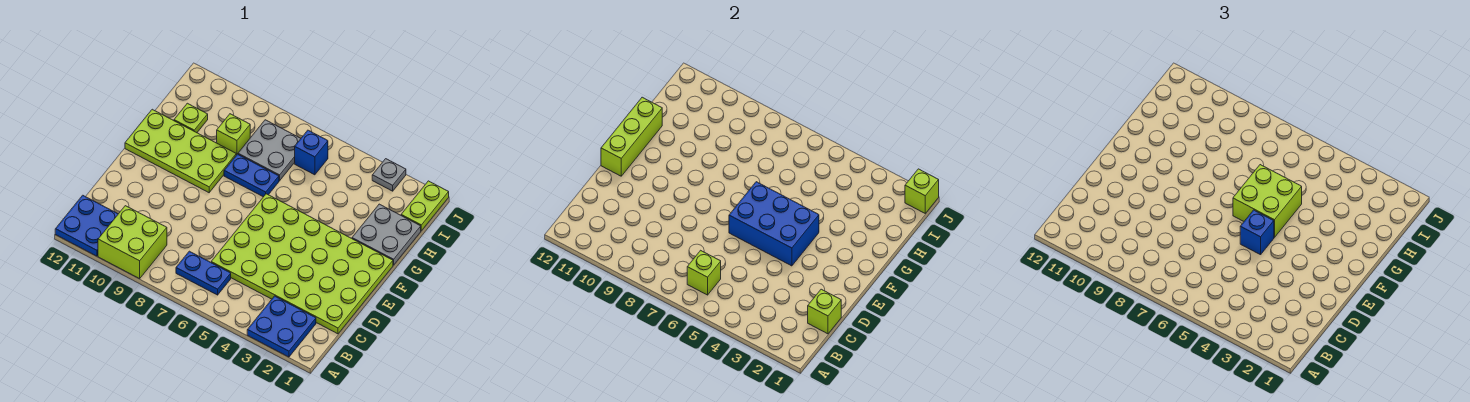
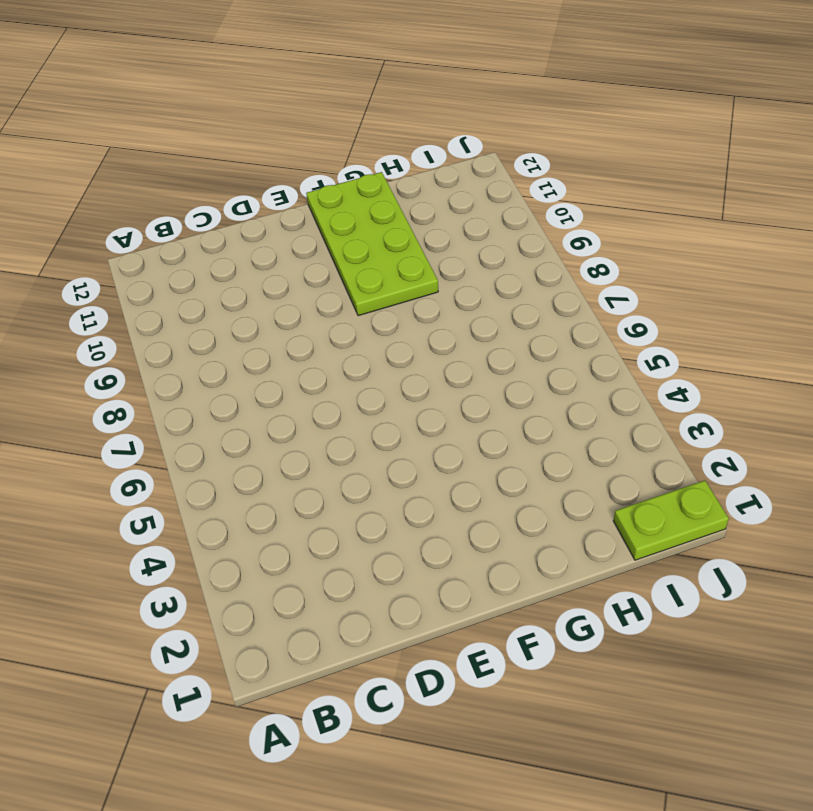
none -> blue 2x2 plate [247,296,316,357]
none -> lime 2x2 brick [98,206,167,279]
none -> blue 2x2 plate [55,195,118,256]

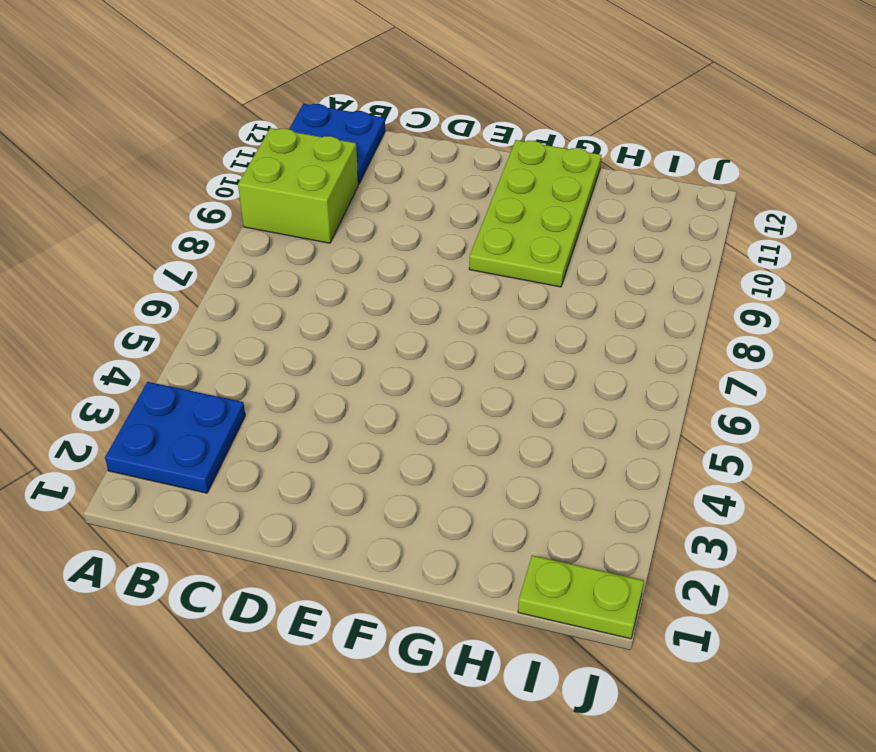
none -> blue 1x2 plate [176,251,231,295]
none -> lime 4x6 plate [211,194,393,334]
none -> grey 2x2 plate [352,204,421,265]

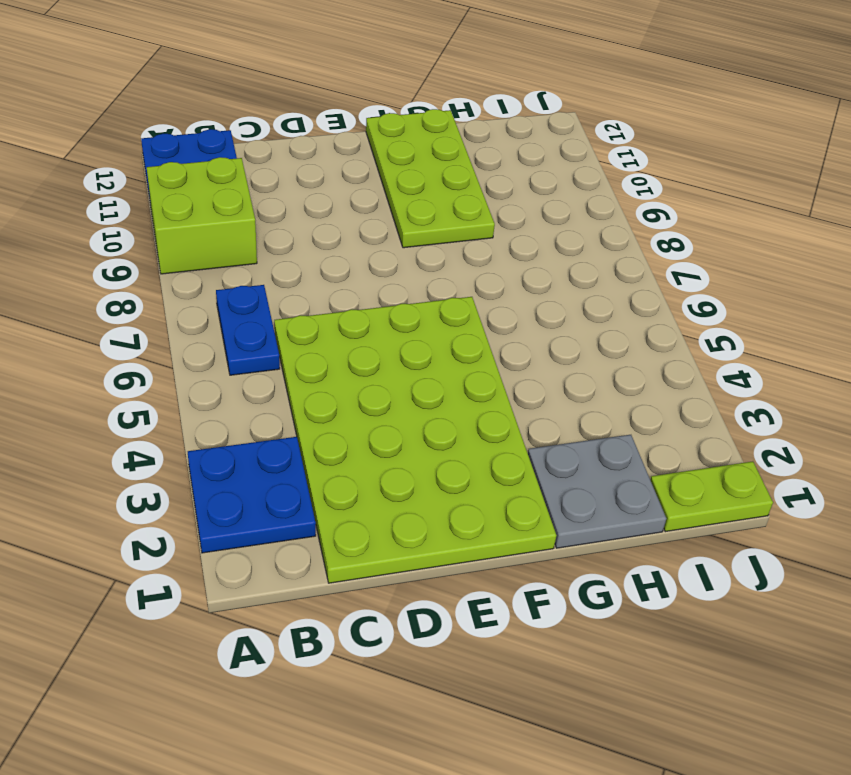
none -> blue 1x2 plate [224,154,279,197]
none -> grey 2x2 plate [238,120,301,181]
none -> lime 1x1 brick [217,114,250,155]

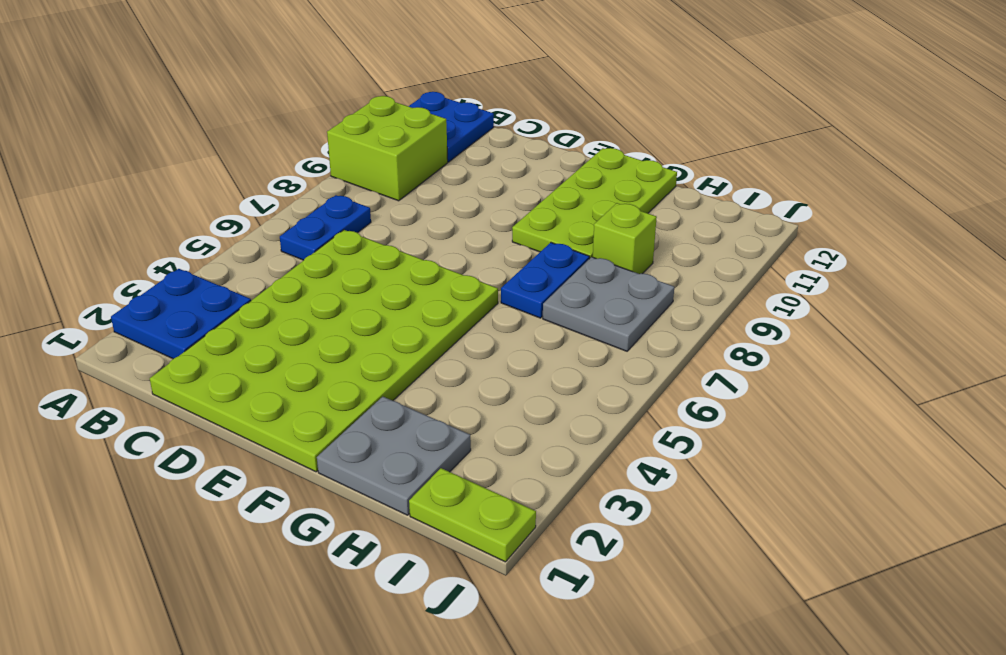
none -> lime 1x1 plate [174,103,208,133]
none -> blue 1x1 brick [295,130,328,175]
none -> grey 1x1 plate [372,159,406,191]

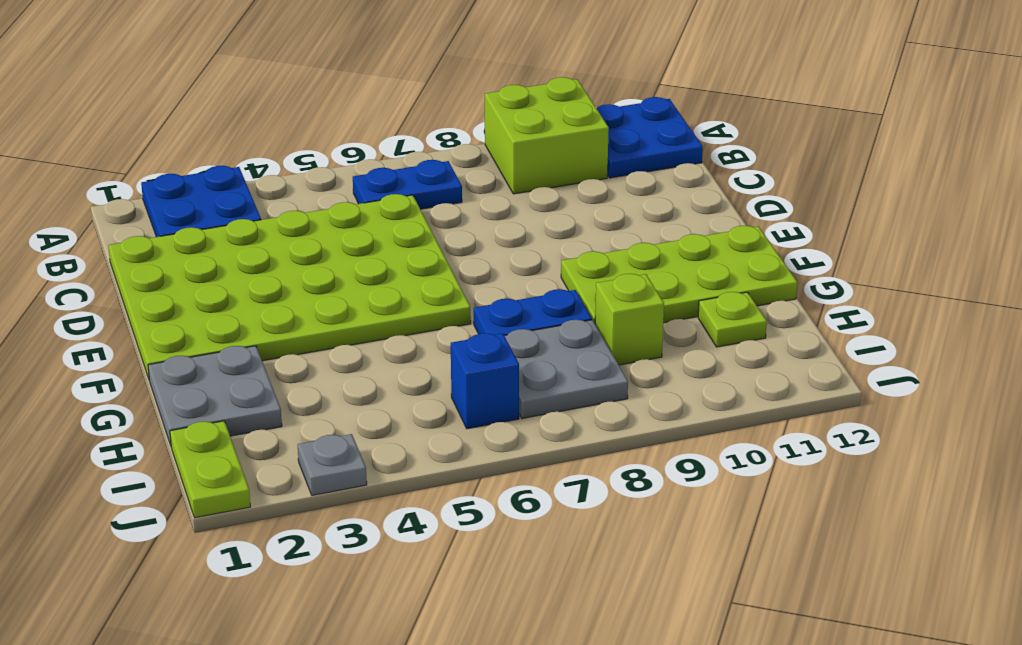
none -> lime 1x1 brick [687,250,721,295]
none -> lime 1x1 brick [808,289,841,334]
none -> blue 2x3 brick [729,182,819,266]

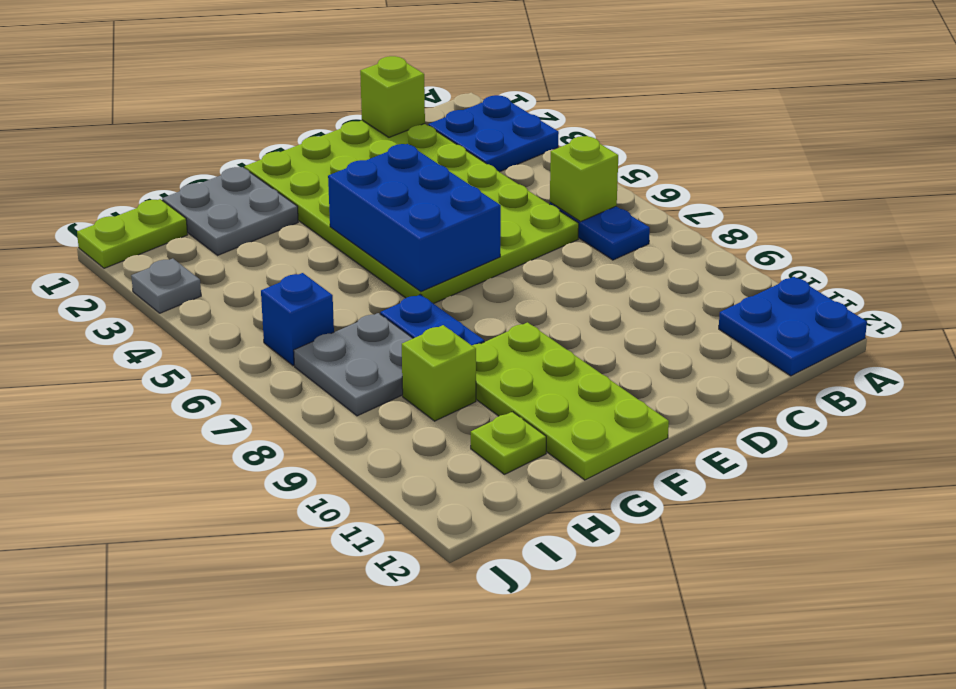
none -> lime 2x2 brick [98,206,167,279]
none -> lime 1x3 brick [601,97,662,176]
none -> lime 1x1 brick [905,169,939,213]

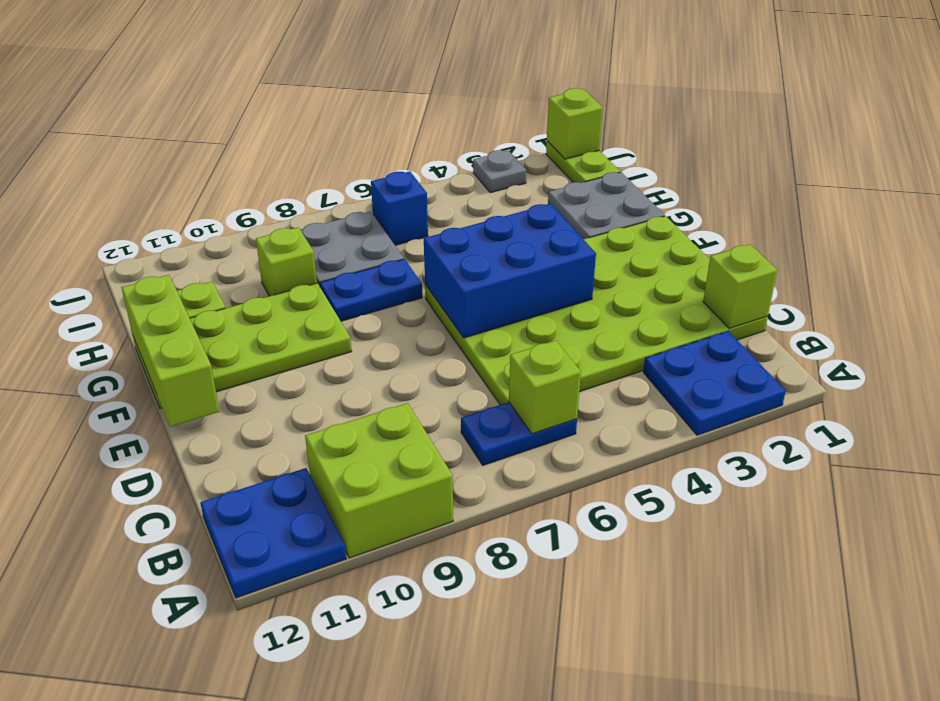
none -> blue 1x1 brick [1240,210,1274,255]
none -> lime 2x2 brick [1233,165,1302,238]

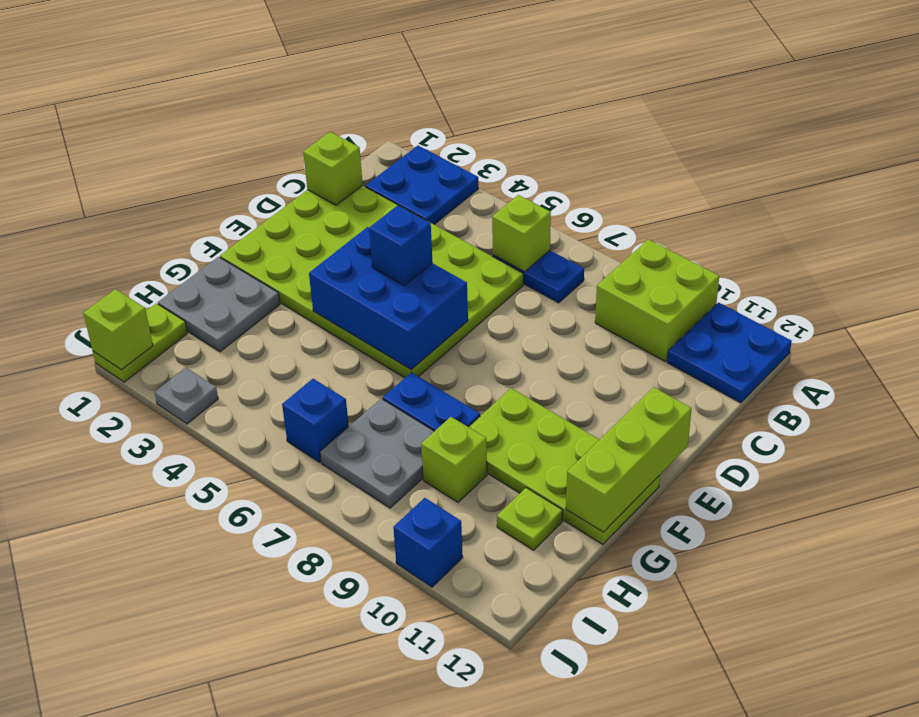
blue 1x1 brick [393,498,463,587] -> none
none -> lime 2x2 brick [1233,165,1302,238]

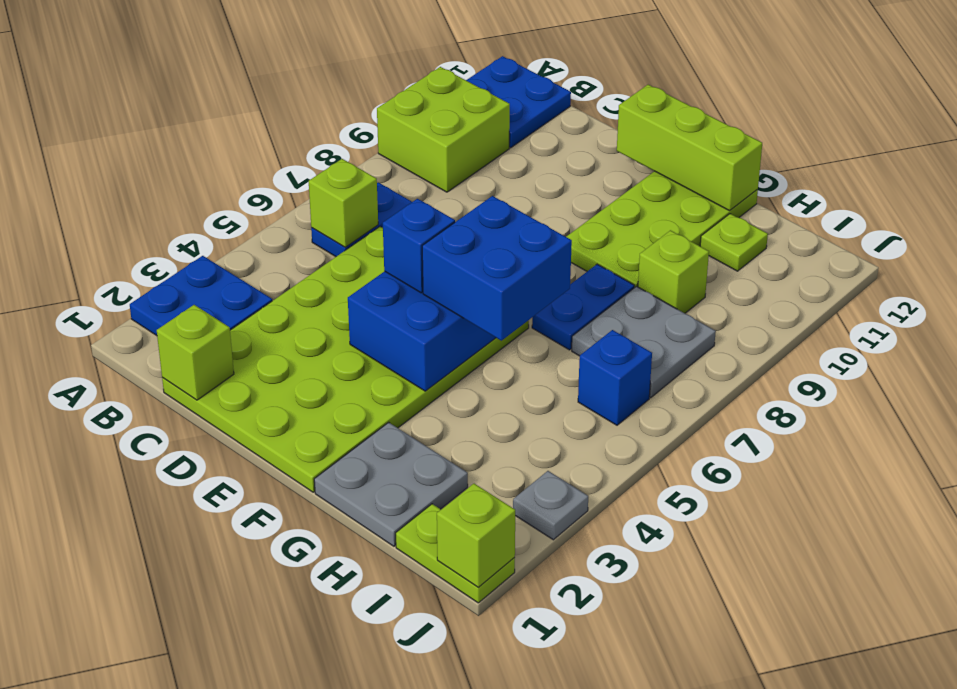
blue 2x2 brick [422,196,572,341] -> lime 2x2 brick [1233,165,1302,238]

